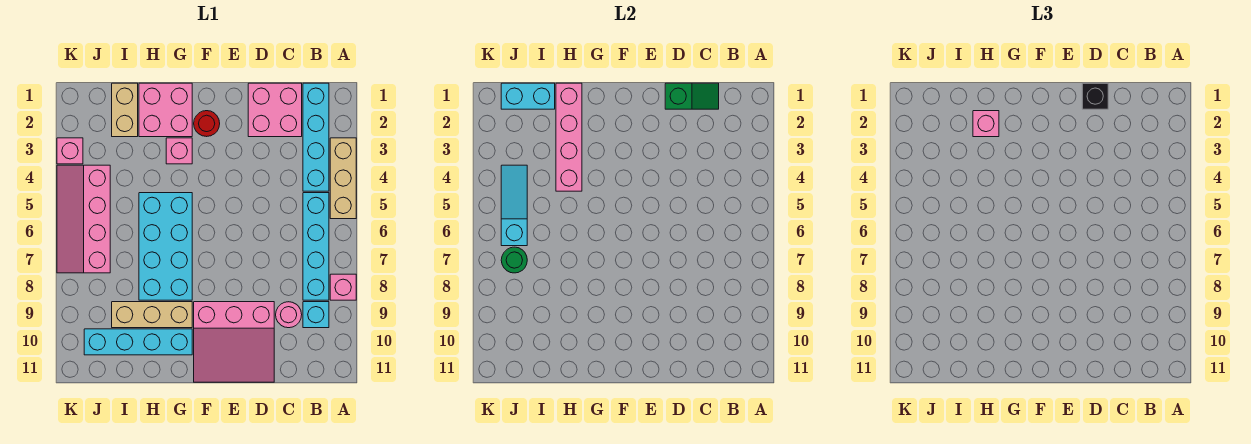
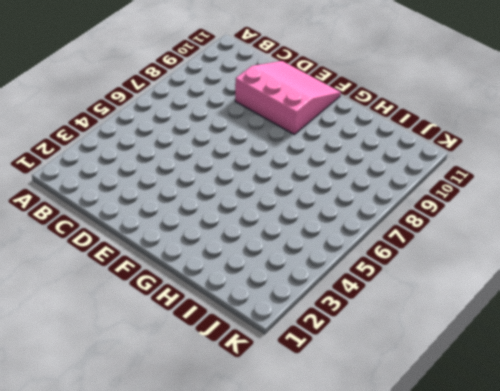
none -> tan 1x3 brick [330,138,356,219]
none -> pink 1x1 brick [330,274,356,300]
none -> cyan 1x4 brick [303,83,329,191]

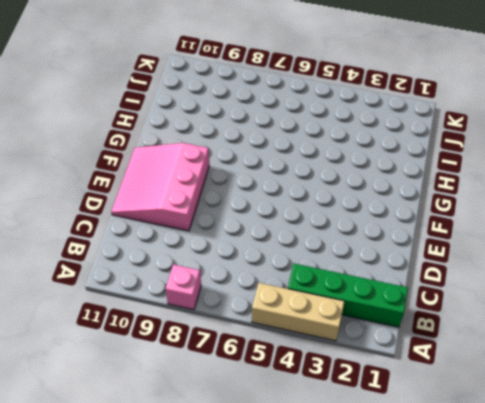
green 1x4 brick [288,264,408,327] -> cyan 1x4 brick [303,83,329,191]
none -> cyan 1x4 brick [303,193,329,300]
none -> cyan 1x1 brick [303,302,329,328]
none -> pink 2x2 brick [248,83,302,137]

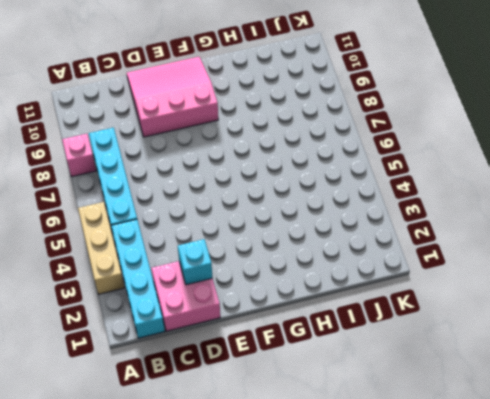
cyan 1x1 brick [178,239,212,285] -> cyan 1x1 brick moved to [303,302,329,328]
none -> pink 1x1 round brick [276,302,302,328]
none -> red 1x1 round brick [194,111,220,137]
none -> pink 2x2 brick [139,83,192,137]

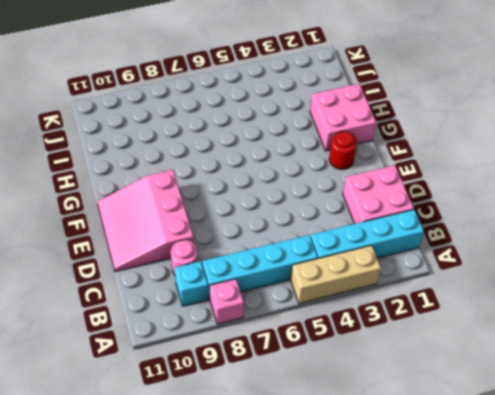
none -> pink 1x1 brick [166,138,192,164]
none -> cyan 2x4 brick [139,193,192,300]
none -> tan 1x3 brick [112,302,192,328]

